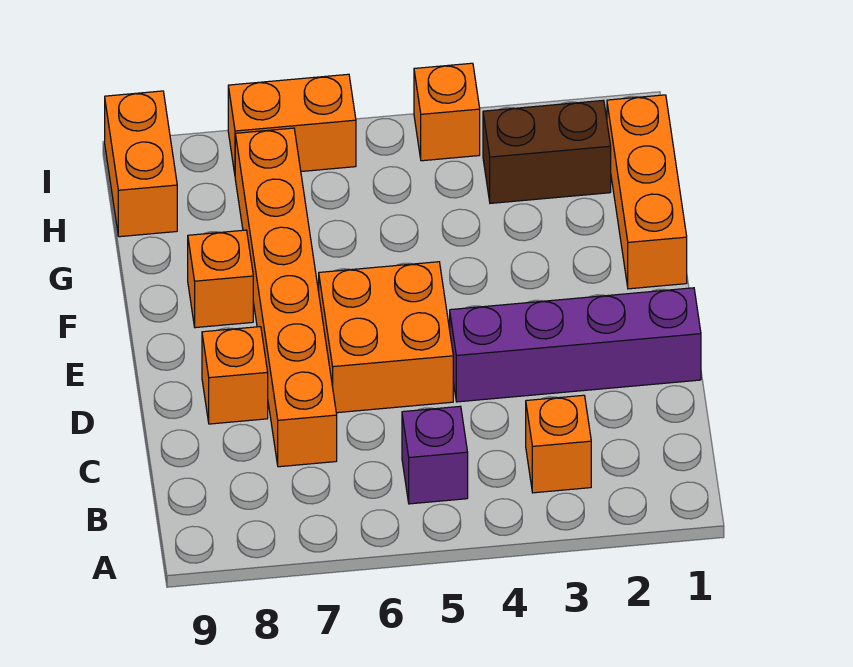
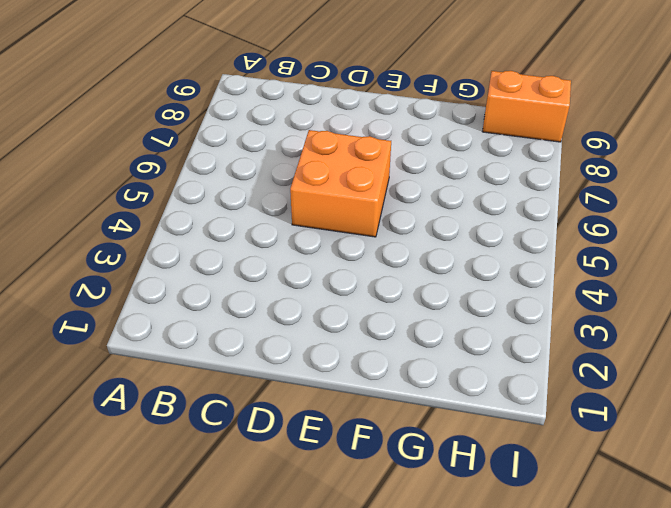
none -> orange 1x1 brick [526,395,591,493]
none -> purple 1x1 brick [402,406,468,504]
none -> orange 1x6 brick [235,128,337,467]

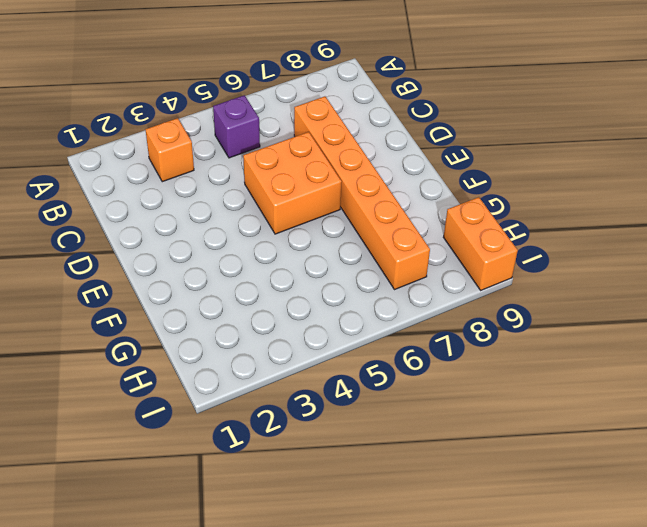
none -> purple 1x4 brick [450,288,701,402]
none -> orange 1x1 brick [202,327,268,424]
none -> orange 1x3 brick [607,95,687,289]

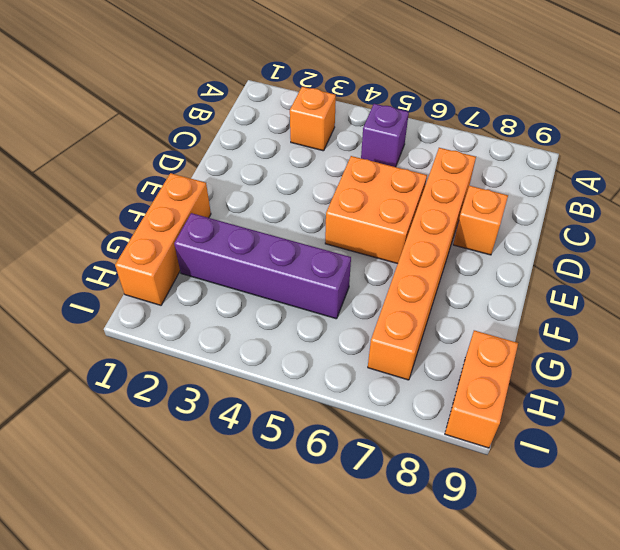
purple 1x4 brick [174,213,351,319] -> purple 1x4 brick moved to [450,288,701,402]
none -> orange 1x1 brick [188,230,253,328]
none -> brown 1x2 brick [483,100,611,203]
none -> orange 1x1 brick [414,63,480,161]

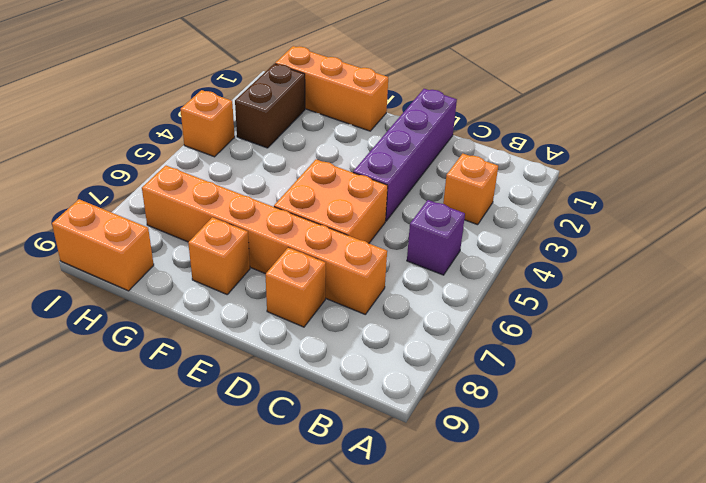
none -> orange 1x2 brick [228,74,356,173]

